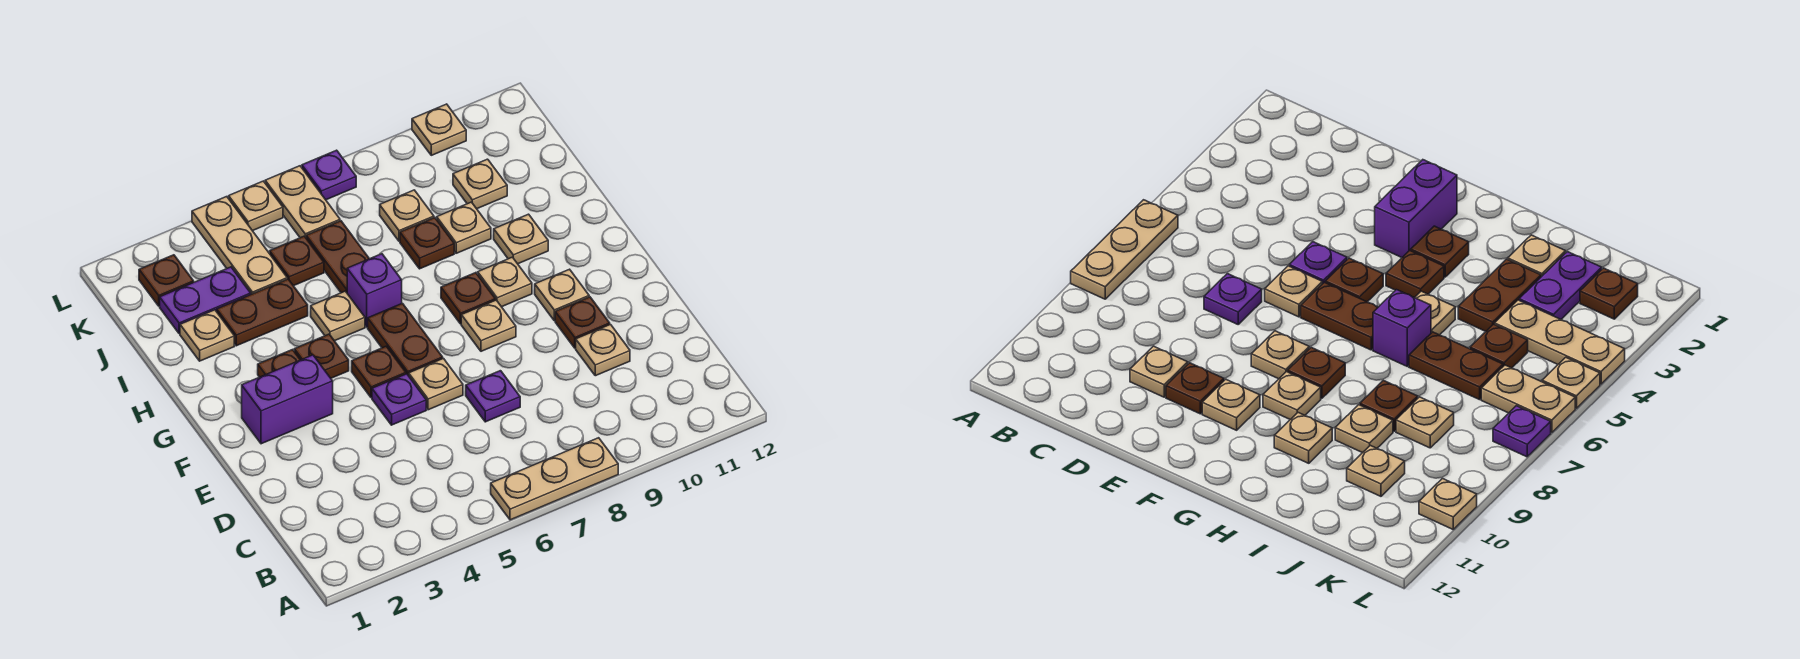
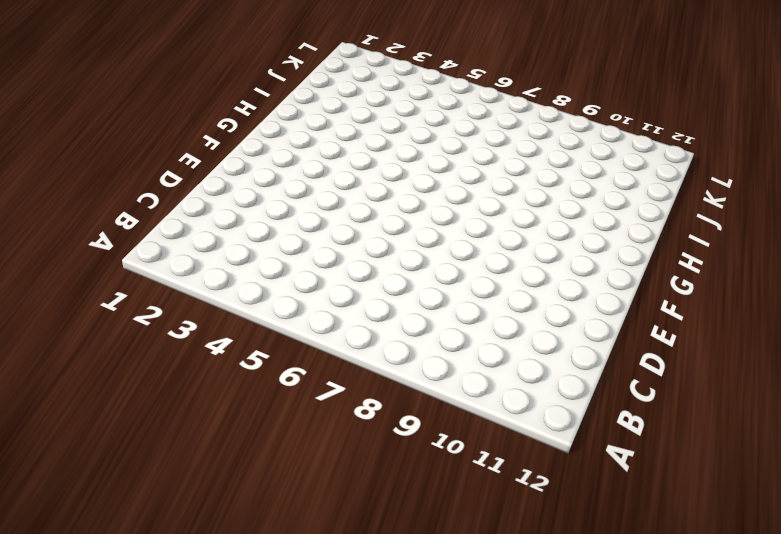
none -> tan 1x3 plate [491,438,618,520]
none -> purple 1x1 plate [466,371,520,422]
none -> tan 1x1 plate [576,324,630,376]
none -> purple 1x1 plate [372,374,426,425]

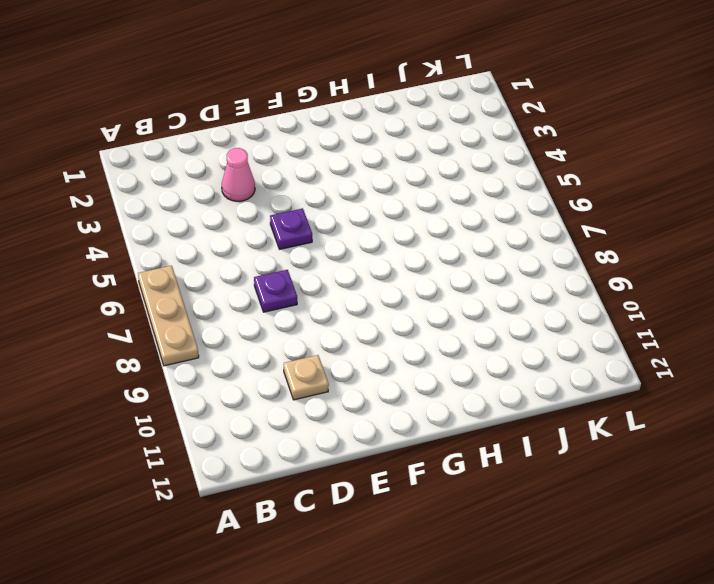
pink 1x1 cone [222,148,255,201] -> none
none -> tan 1x1 plate [409,358,463,410]
none -> brown 1x1 plate [555,297,610,348]
none -> purple 1x2 brick [242,355,333,444]
none -> brown 1x1 plate [352,346,406,398]

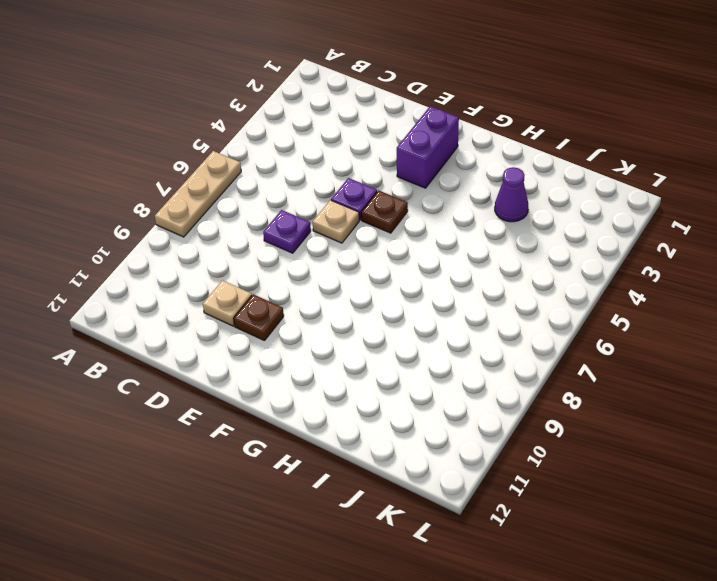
purple 1x1 cone [495,167,528,222] -> brown 1x2 plate [217,279,308,346]
none -> brown 1x2 plate [368,303,443,376]
none -> tan 1x1 plate [461,300,516,351]
none -> tan 1x1 plate [535,269,589,321]
none -> brown 1x1 plate [258,350,300,377]

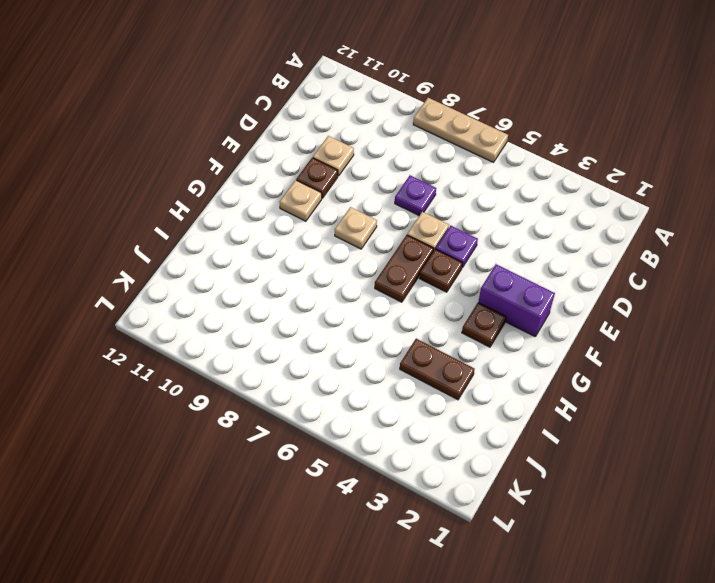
none -> brown 1x1 plate [294,334,349,378]
none -> brown 1x1 plate [441,273,495,324]
none -> tan 1x1 plate [478,257,532,307]
none -> tan 1x1 plate [311,291,365,341]

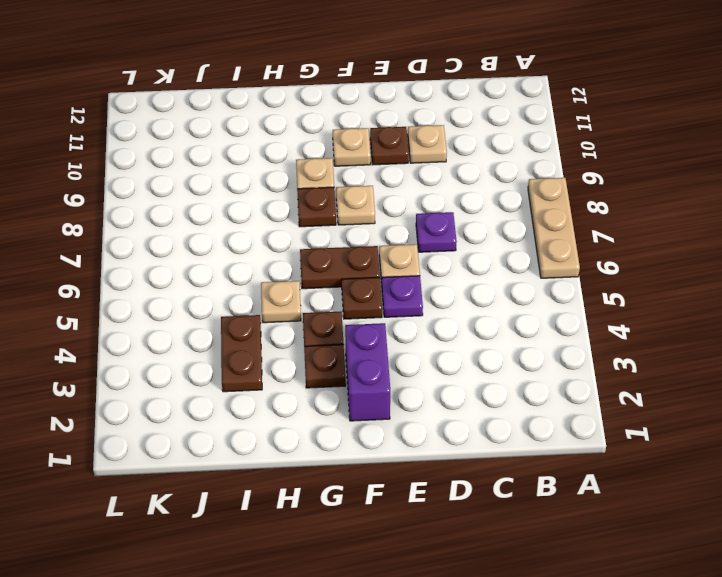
none -> purple 1x1 brick [347,254,402,327]
none -> tan 1x1 plate [494,214,548,264]
none -> tan 1x1 plate [180,310,234,361]
none -> brown 1x2 plate [306,221,369,293]

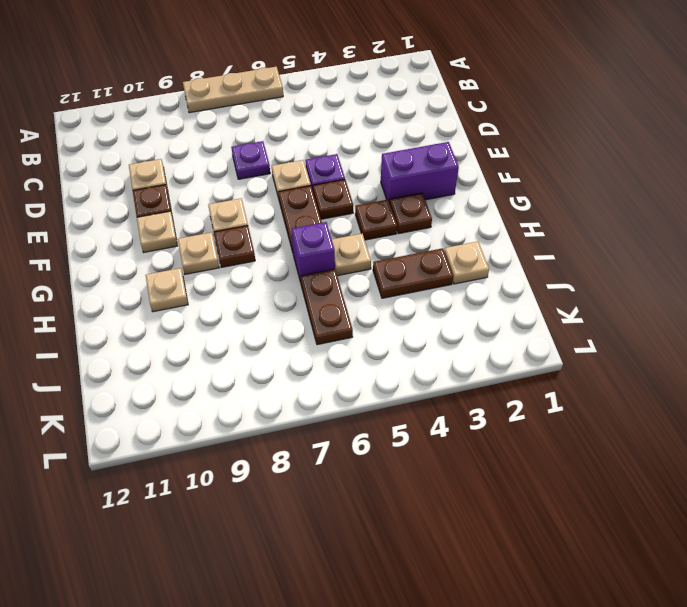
none -> brown 1x1 plate [400,218,454,269]
none -> tan 1x1 plate [437,202,491,253]
none -> purple 1x2 plate [160,267,251,334]
none -> tan 1x3 plate [192,197,287,294]

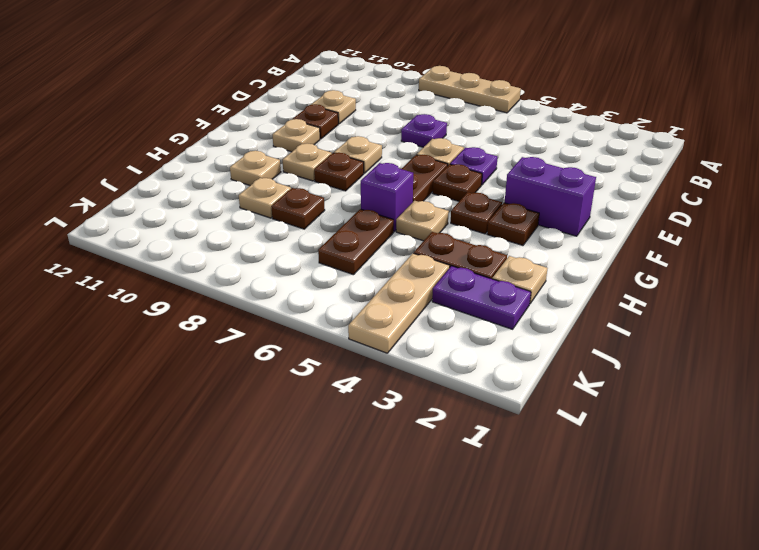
none -> brown 1x1 plate [270,236,324,286]
none -> tan 1x1 plate [380,190,434,241]
none -> tan 1x1 plate [453,159,507,209]
none -> brown 1x1 plate [139,255,194,306]

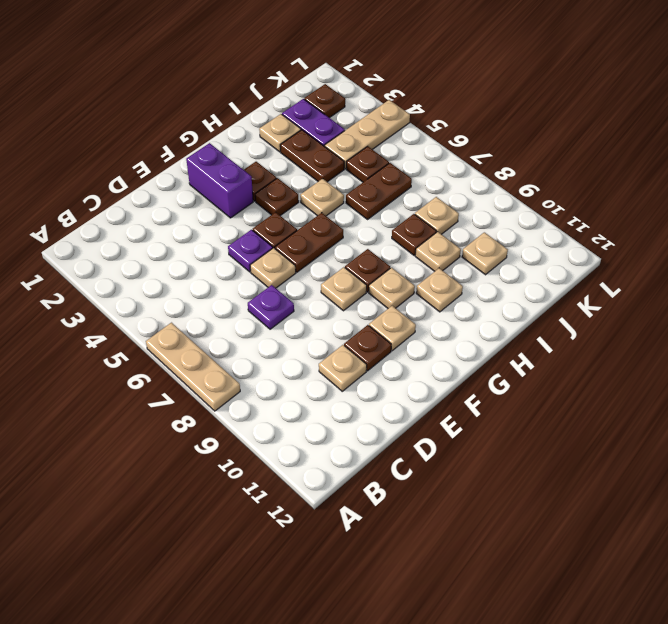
none -> purple 1x1 brick [347,254,402,327]
none -> tan 1x2 plate [265,166,340,238]
none -> tan 1x1 plate [229,181,283,231]
none -> purple 1x1 plate [302,150,356,200]

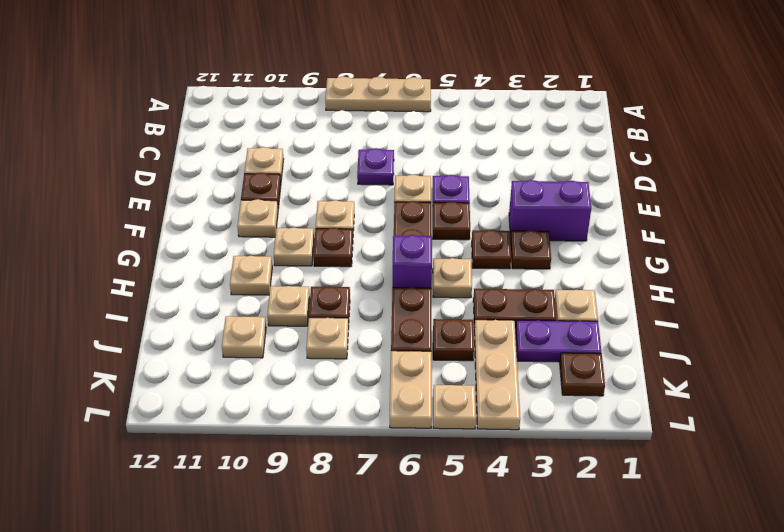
none -> purple 1x1 plate [302,150,356,200]
none -> tan 1x1 plate [412,104,466,155]

